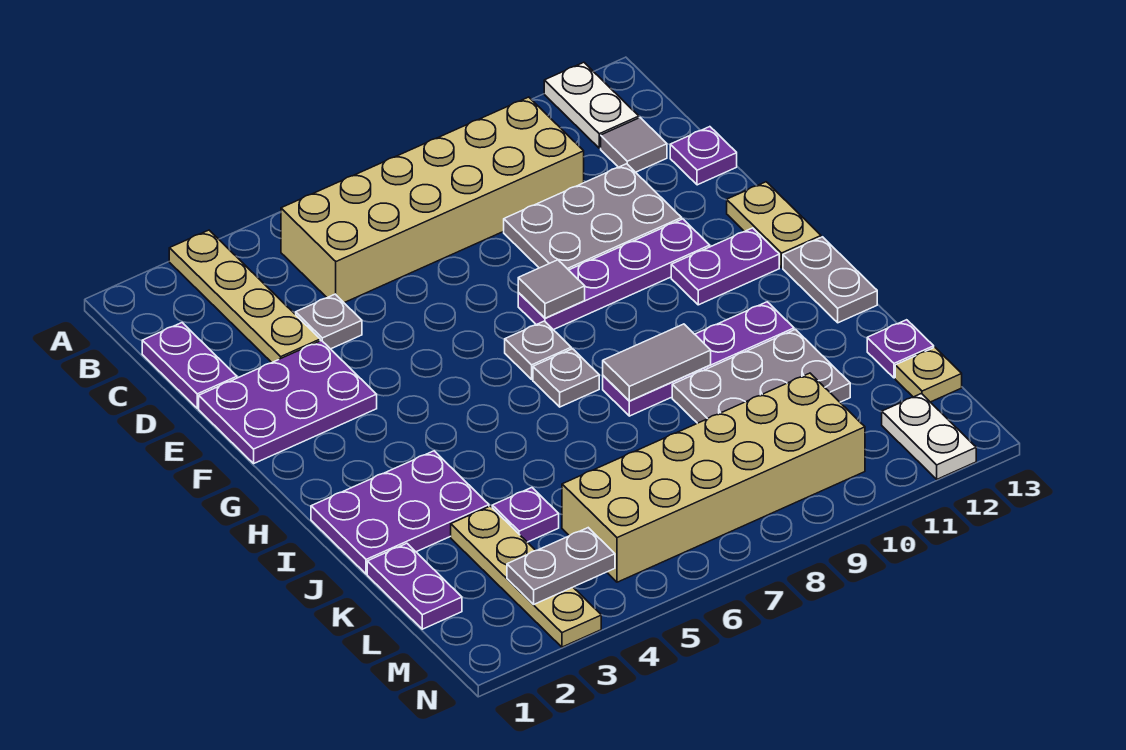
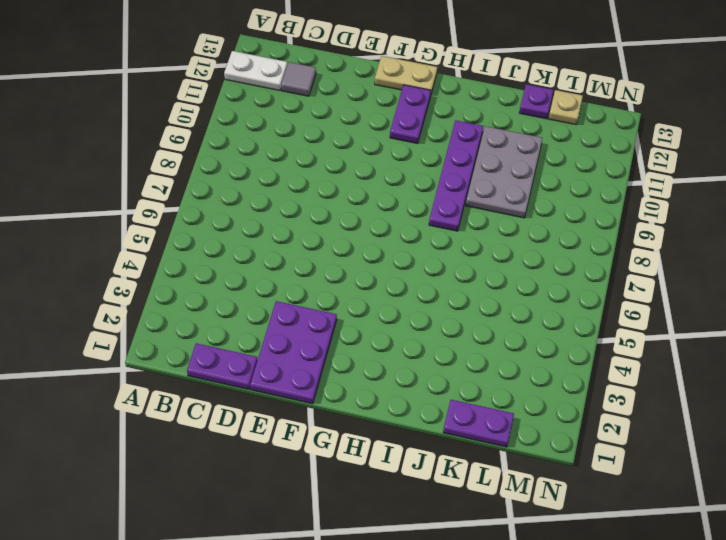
none -> tan 1x4 plate [169,230,320,362]
none -> tan 2x6 brick [281,97,584,303]
none -> grey 1x1 plate [296,294,362,349]

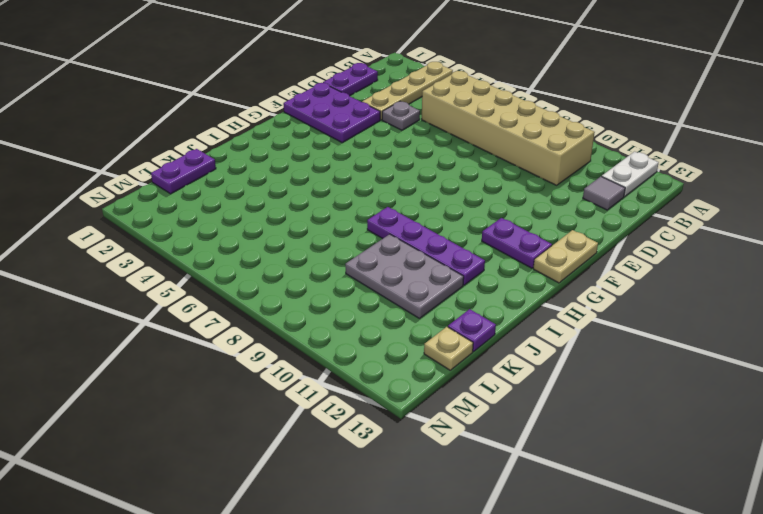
none -> grey 2x3 plate [504,164,682,270]
none -> purple 1x1 plate [670,127,737,185]
none -> purple 1x4 plate [518,219,710,330]

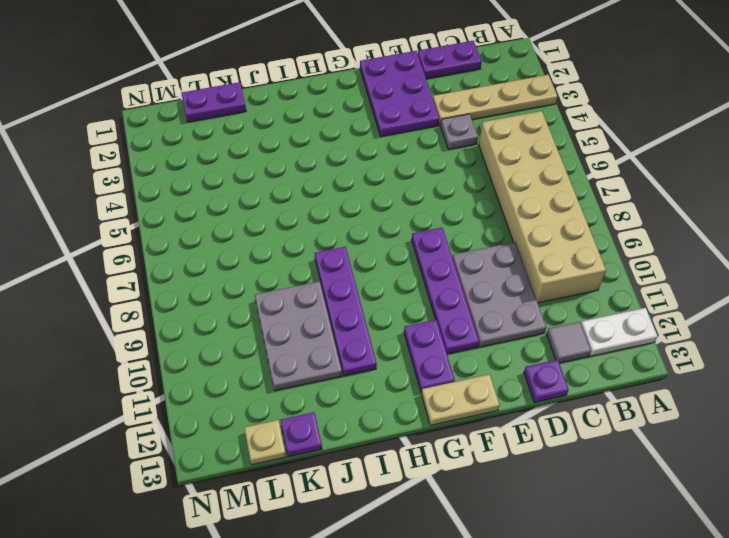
none -> grey 1x1 plate [505,321,571,379]
none -> grey 1x1 plate [533,349,599,407]
none -> grey 1x2 plate [783,237,877,323]

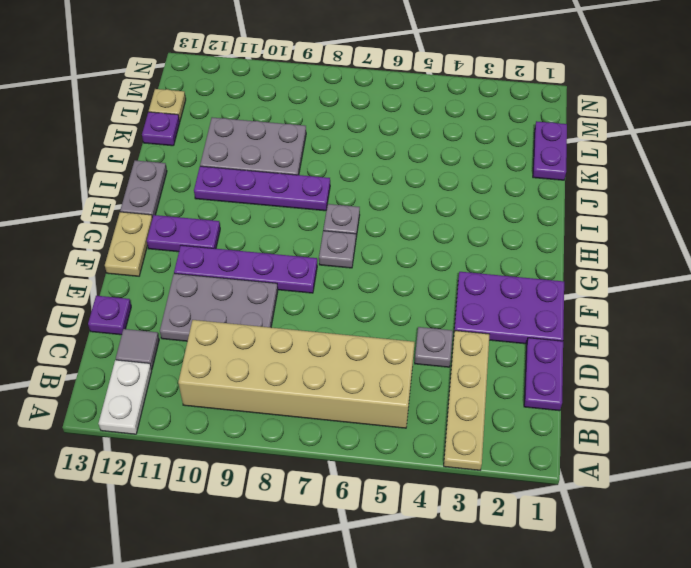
none -> purple 2x3 plate [311,451,489,574]
none -> tan 1x4 plate [451,506,601,647]
none -> purple 1x1 plate [492,488,559,542]

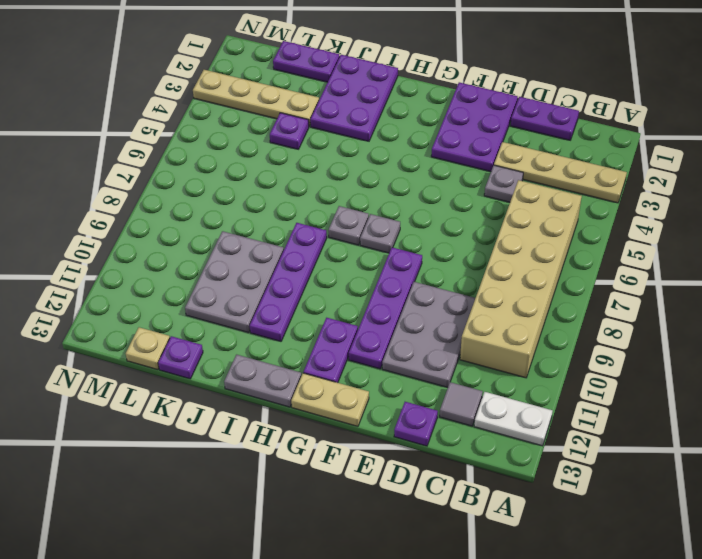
none -> tan 2x6 brick [562,373,865,582]
none -> white 1x2 plate [882,394,976,479]
none -> grey 1x1 tile [518,260,585,318]

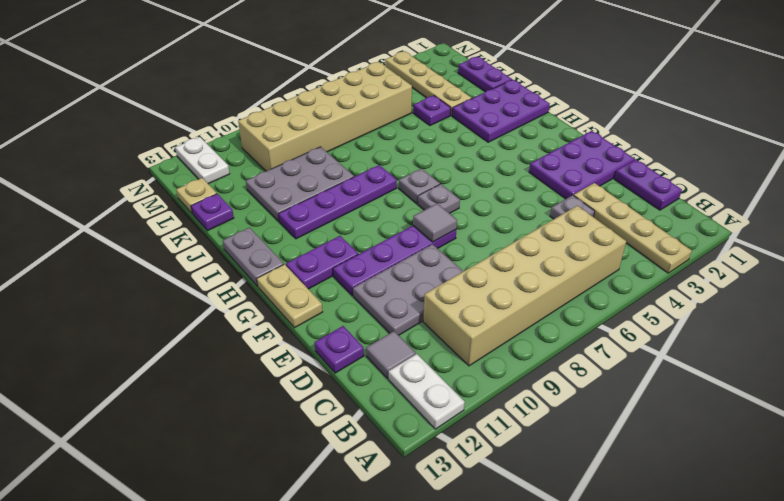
none -> grey 1x2 tile [603,324,711,401]
none -> grey 1x2 plate [507,528,615,605]

